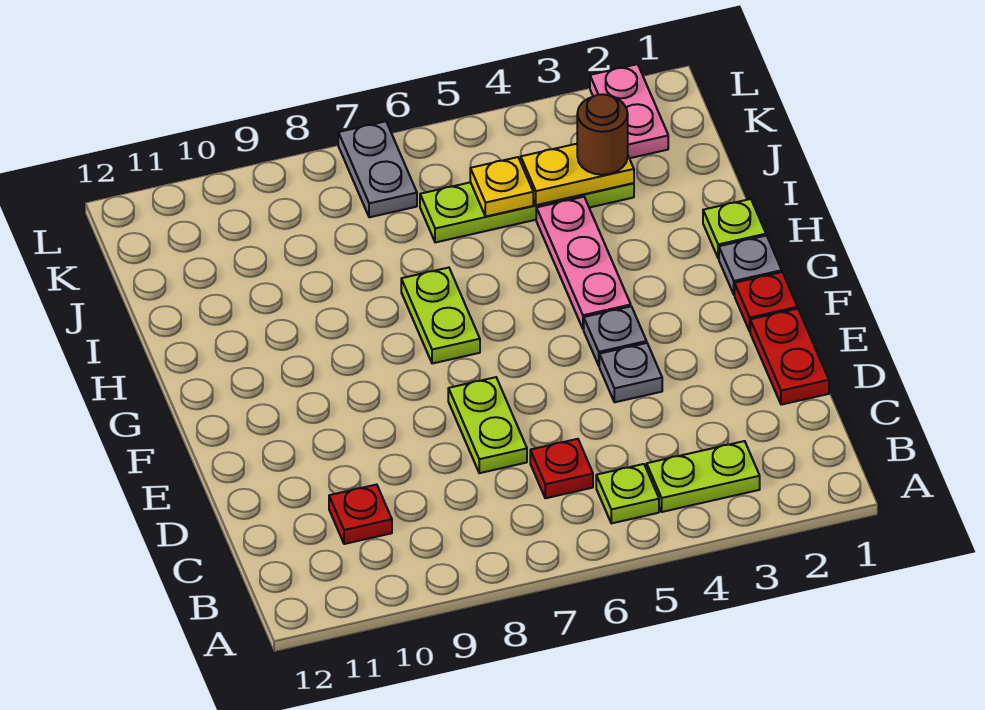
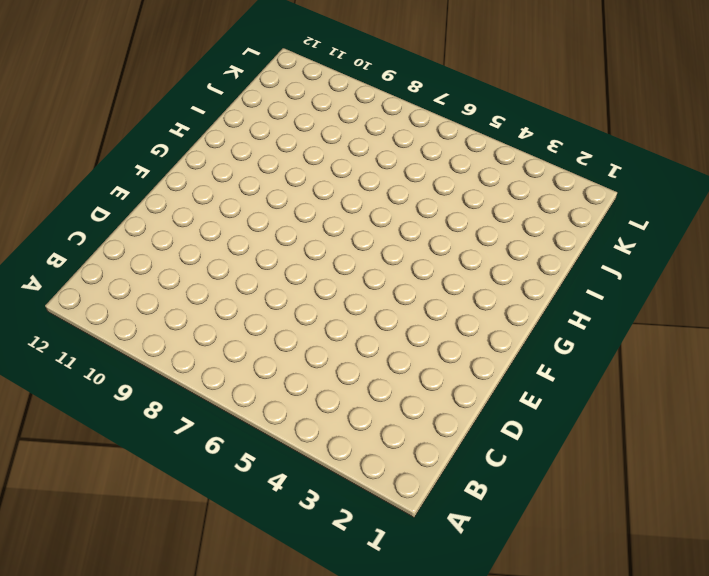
none -> lime 1x2 plate [647,441,760,512]
none -> lime 1x1 plate [596,464,659,523]
none -> red 1x1 plate [530,439,593,498]

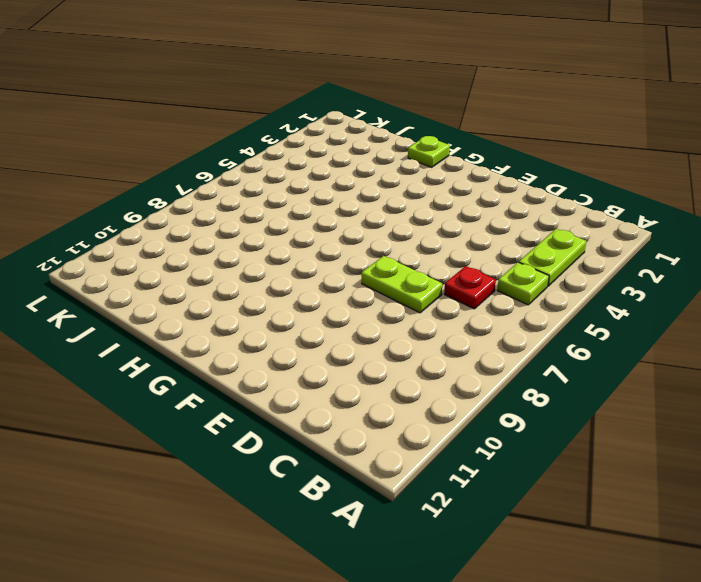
none -> red 1x1 plate [329,485,392,544]
none -> red 1x2 plate [750,309,829,405]
none -> grey 1x1 plate [599,343,662,402]

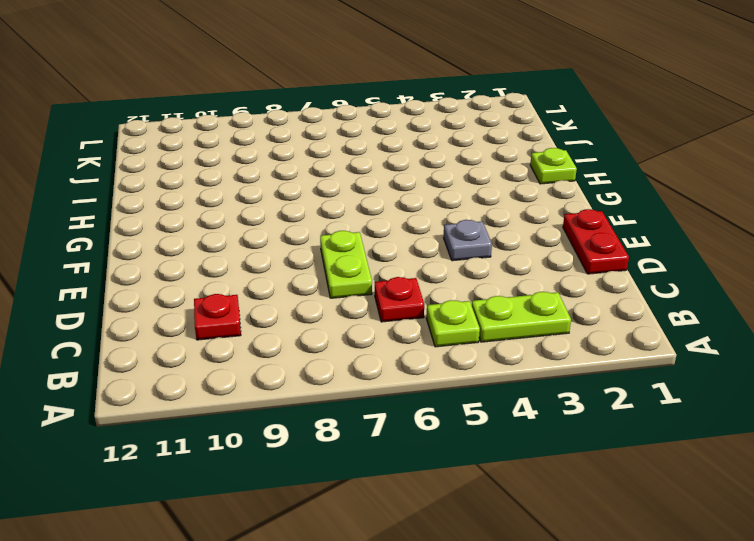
none -> red 1x1 plate [735,272,797,331]
none -> grey 1x1 plate [584,306,647,365]
none -> grey 1x1 plate [719,236,782,295]

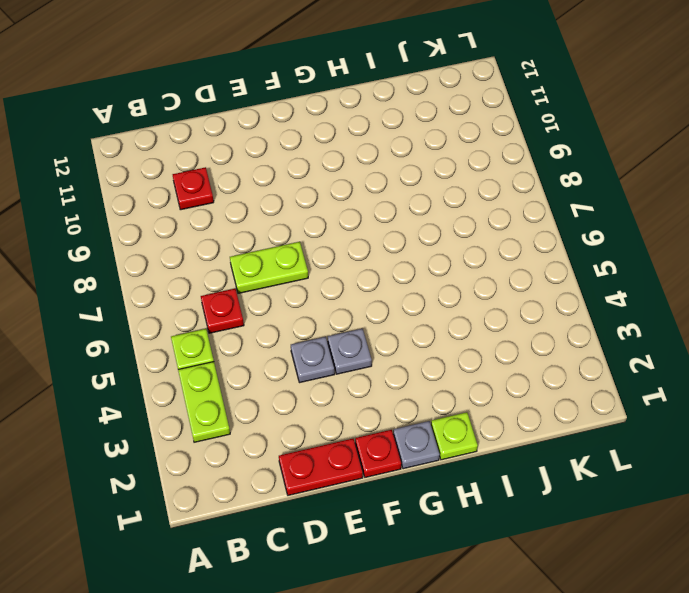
none -> pink 1x3 plate [536,197,631,329]
none -> lime 1x2 plate [401,268,480,364]
none -> lime 1x4 plate [420,182,634,243]

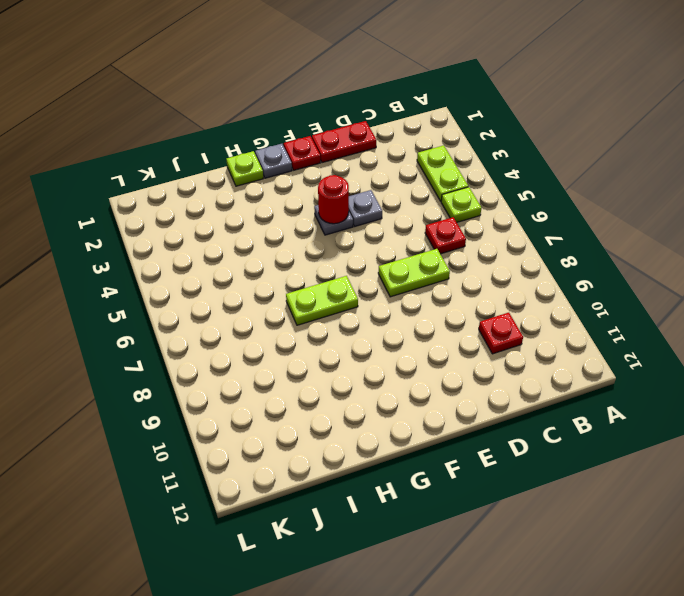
red 1x1 round brick [318,175,349,224] -> none
none -> pink 1x3 plate [536,197,631,329]
none -> lime 1x4 plate [420,182,634,243]
none -> pink 1x2 plate [590,64,668,158]

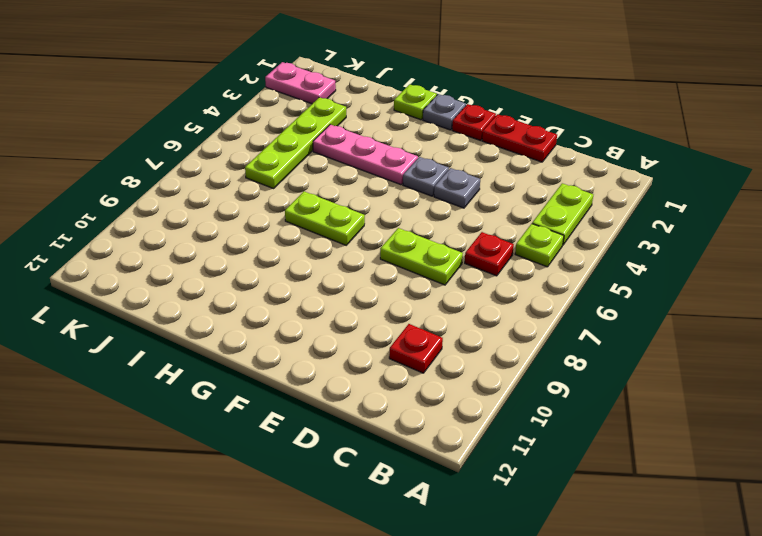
none -> grey 1x2 plate [338,121,417,217]
none -> yellow 1x2 plate [521,144,634,205]
none -> yellow 1x1 plate [470,157,533,216]

